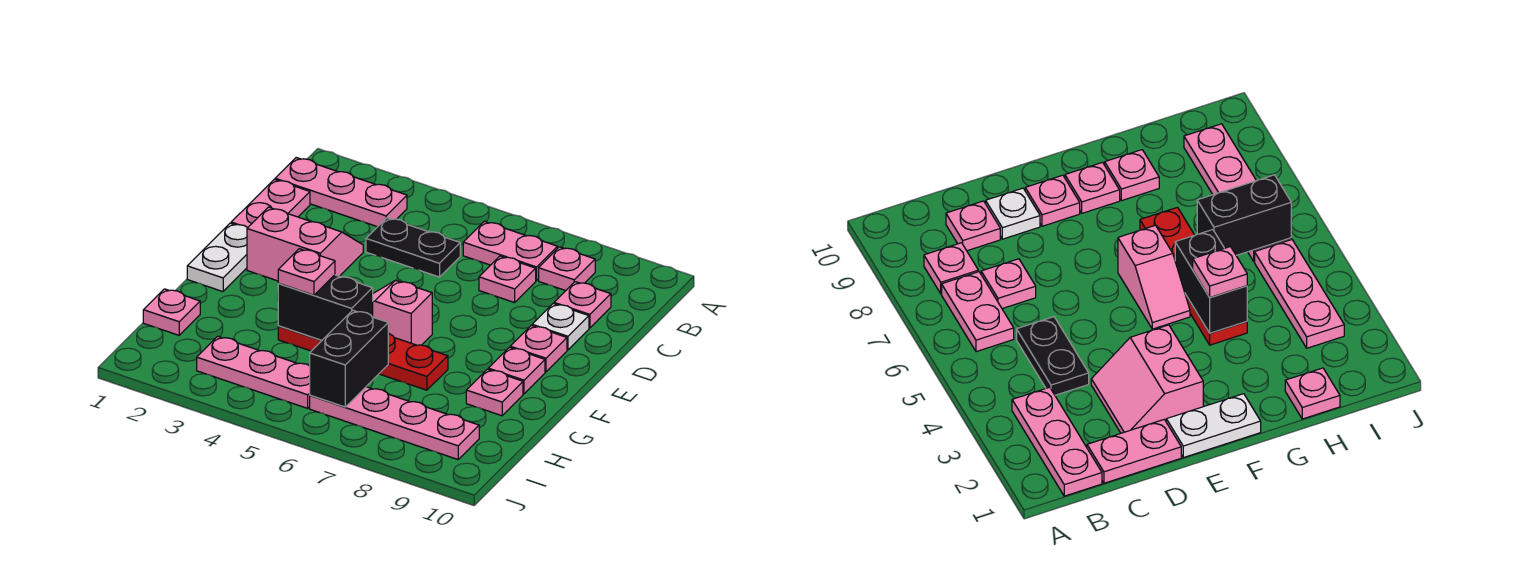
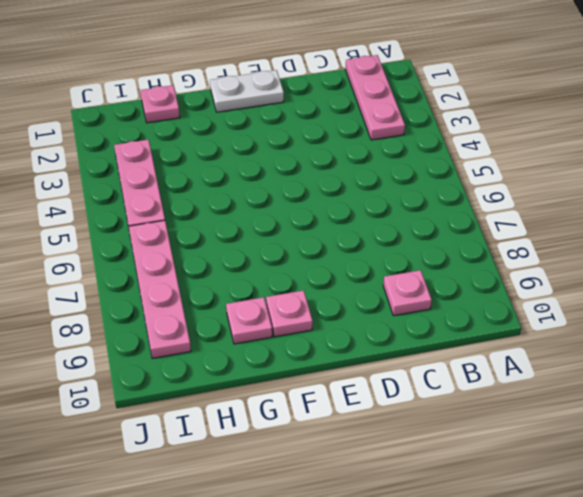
none -> pink 1x2 plate [463,221,558,281]
none -> pink 1x1 plate [539,247,595,291]
none -> pink 1x2 plate [231,179,310,227]

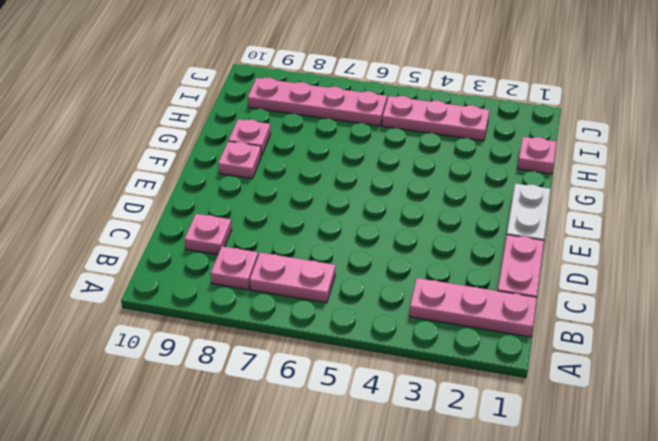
none -> black 1x2 plate [366,218,460,277]
none -> pink 1x1 plate [479,256,536,303]
none -> pink 2x2 slope [247,207,363,281]

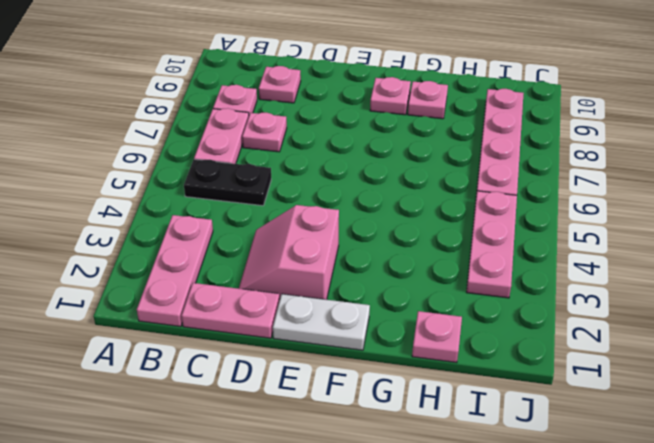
black 1x2 plate [184,159,271,206] -> black 1x2 plate turned to [366,218,460,277]
none -> white 1x1 plate [532,304,589,350]
none -> pink 1x1 plate [510,325,567,372]
none -> pink 1x2 slope [373,280,432,345]

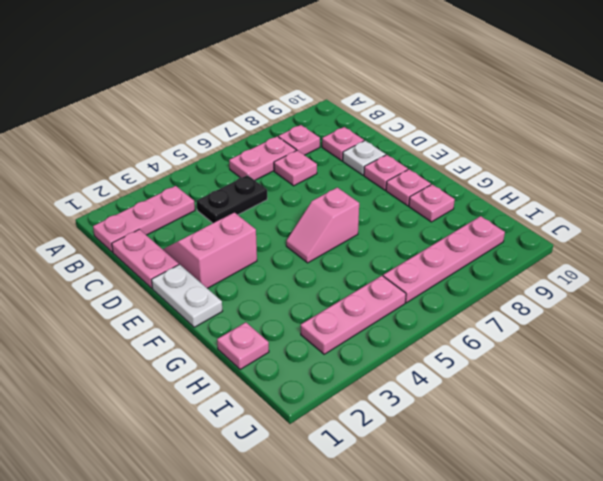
none -> red 1x4 plate [278,326,448,390]
none -> black 1x2 brick [278,275,373,340]
none -> black 1x2 brick [309,310,388,407]

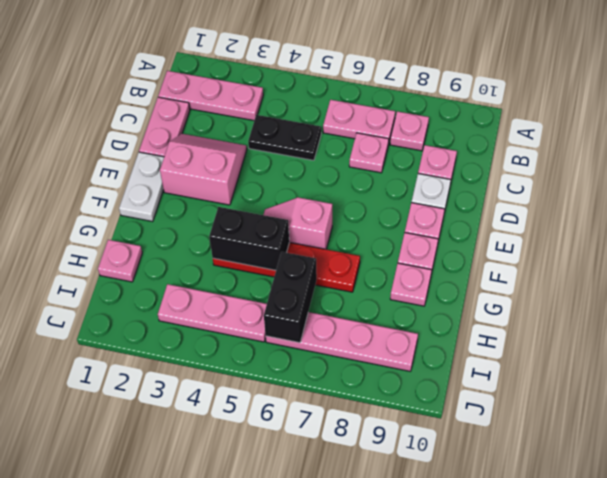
none -> pink 1x1 plate [278,249,335,295]

